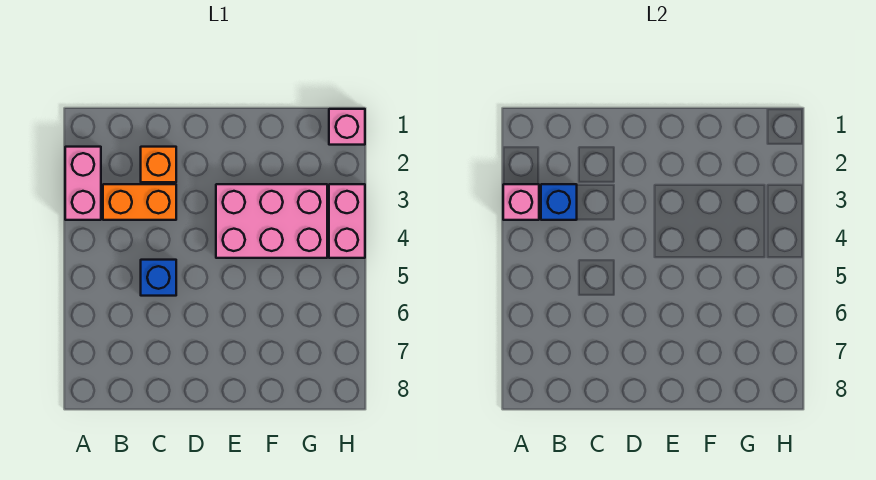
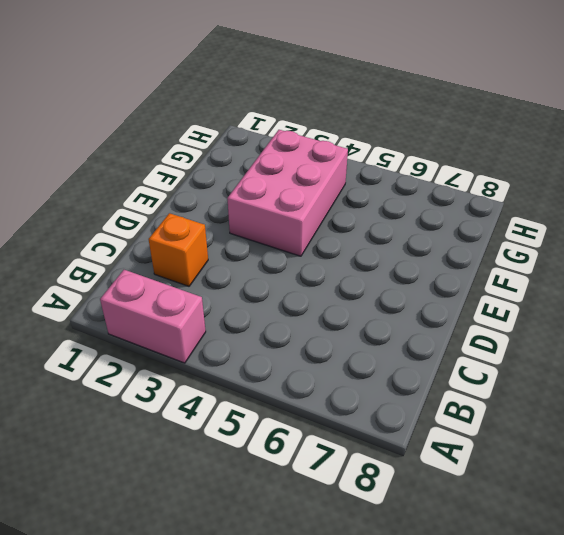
none -> orange 1x2 brick [103,184,176,220]
none -> blue 1x1 brick [141,260,176,296]

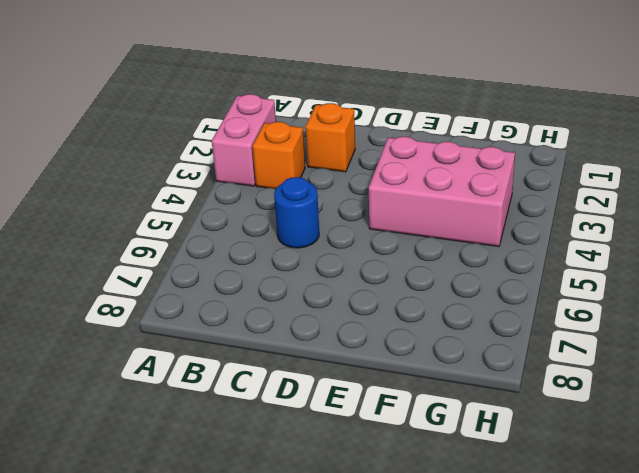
orange 1x1 brick [252,122,305,189] -> orange 1x2 brick [103,184,176,220]
blue 1x1 round brick [274,177,319,248] -> blue 1x1 brick [141,260,176,296]
none -> pink 1x1 brick [329,109,365,145]
none -> pink 1x2 brick [329,184,365,258]

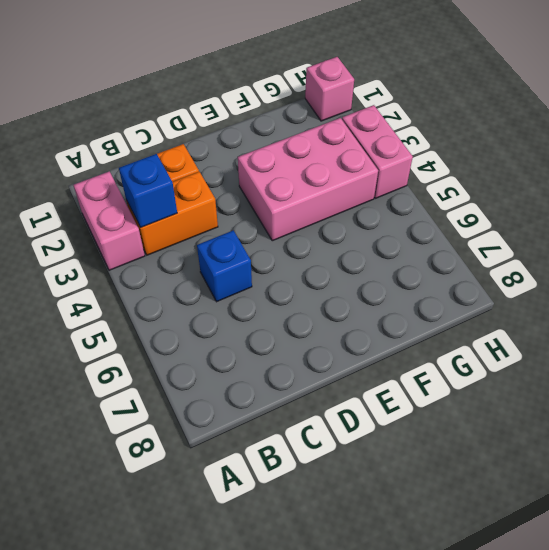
none -> pink 1x1 brick [503,184,539,220]

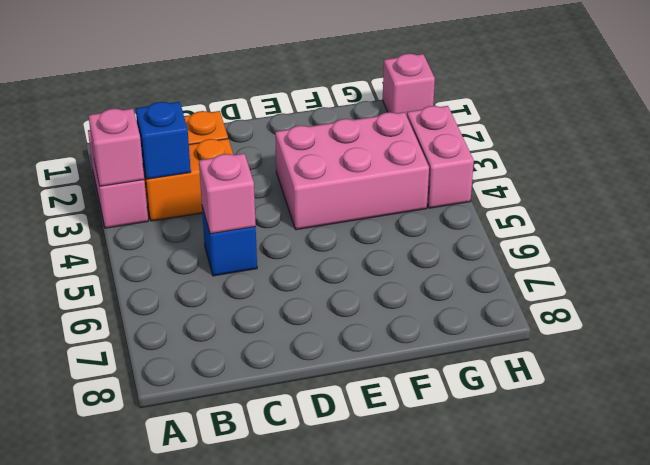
pink 1x1 brick [199,153,256,234] -> none

